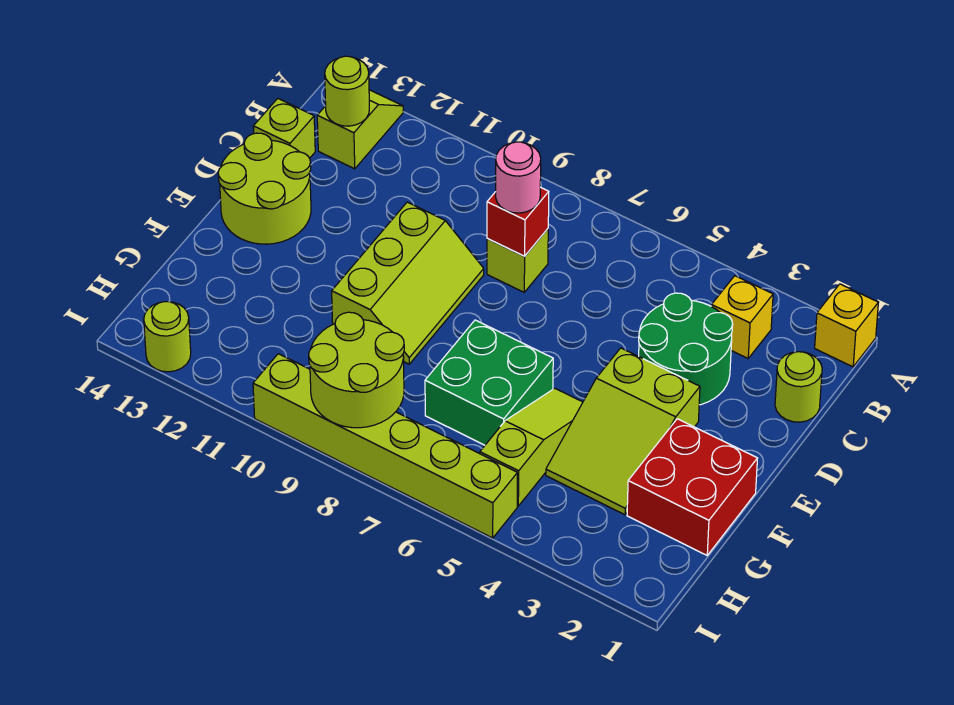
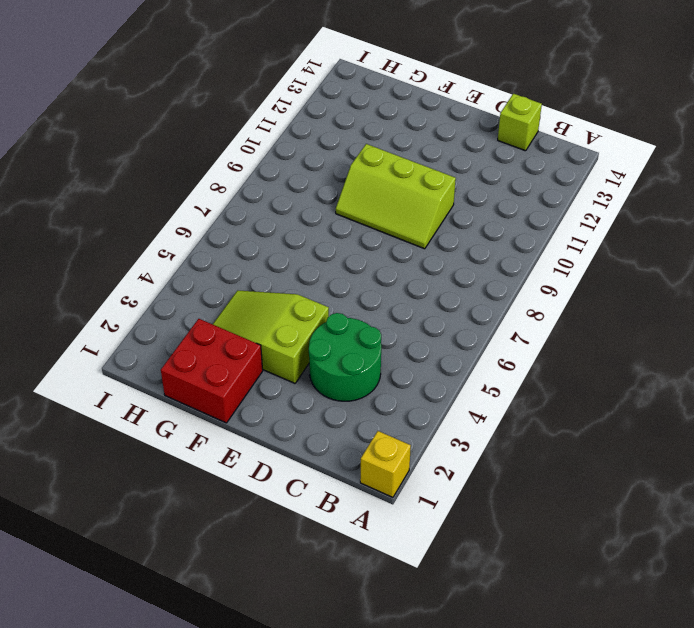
none -> lime 1x2 slope [317,90,403,169]
none -> yellow 1x1 brick [711,276,773,358]
none -> lime 1x1 round brick [775,352,822,422]

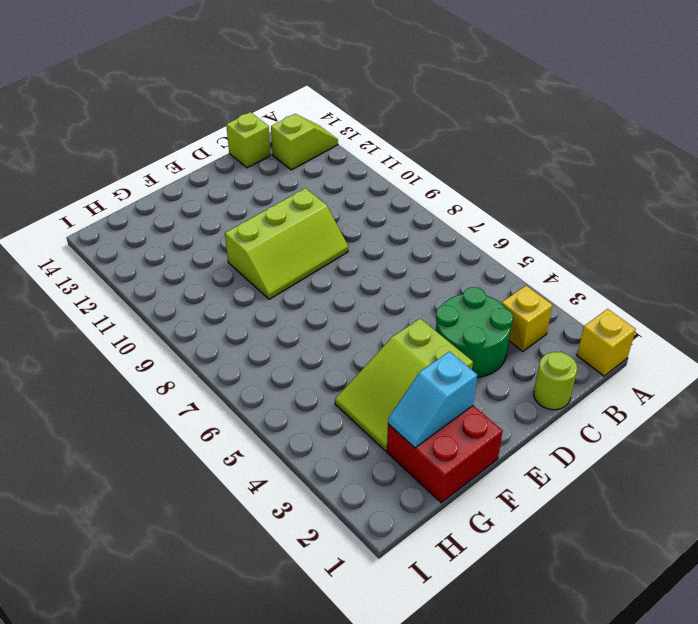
cyan 1x2 slope [388,352,477,448] -> none
none -> lime 1x1 brick [487,229,548,292]
none -> lime 2x2 round brick [218,133,311,244]
none -> lime 1x3 slope [480,388,583,506]

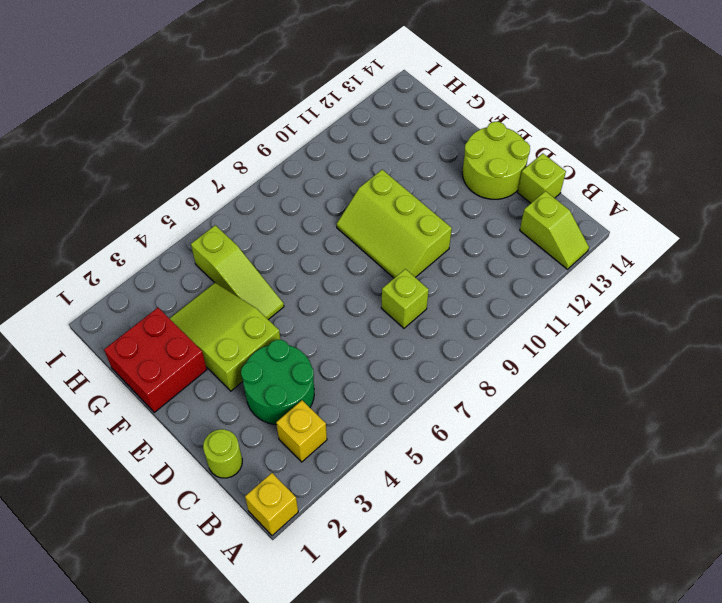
none -> green 2x2 brick [425,320,553,445]
none -> lime 1x6 brick [253,354,517,538]
none -> lime 1x1 round brick [144,302,191,372]

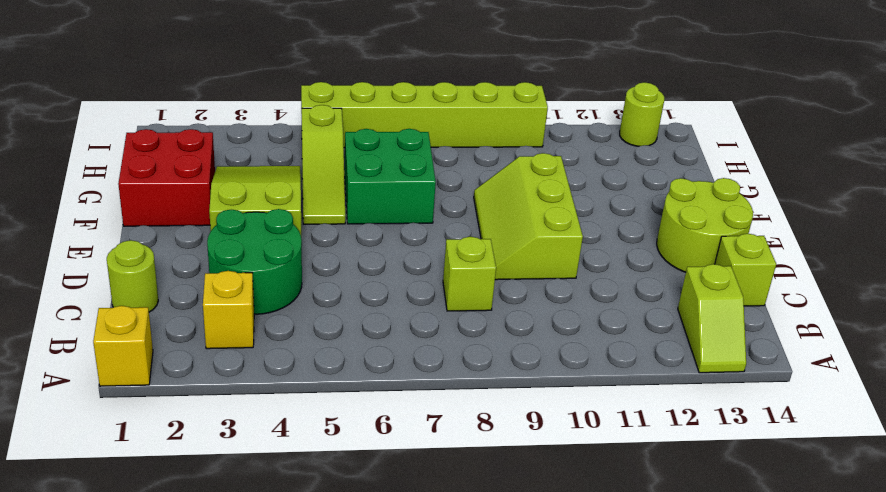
none -> lime 1x1 round brick [325,56,369,126]
none -> red 1x1 brick [487,187,549,256]
none -> lime 2x2 round brick [309,312,404,428]

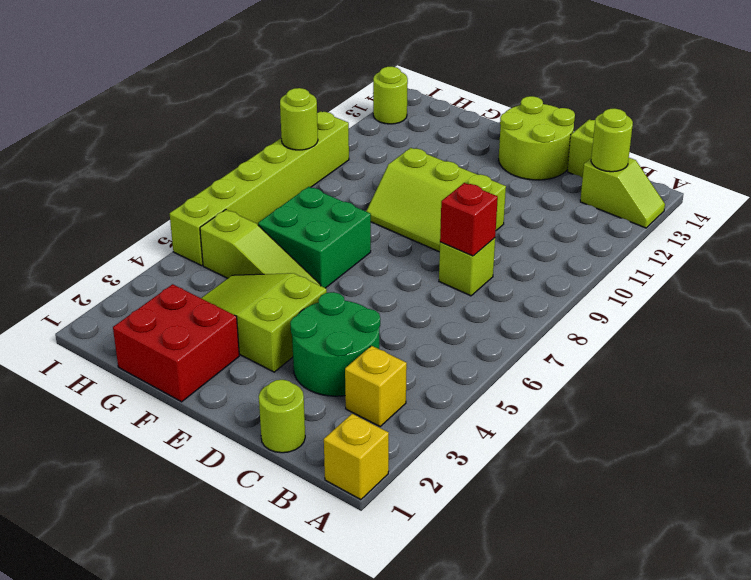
lime 1x1 round brick [280,88,318,150] -> lime 2x2 round brick [309,312,404,428]
none -> pink 1x1 round brick [496,142,541,213]

